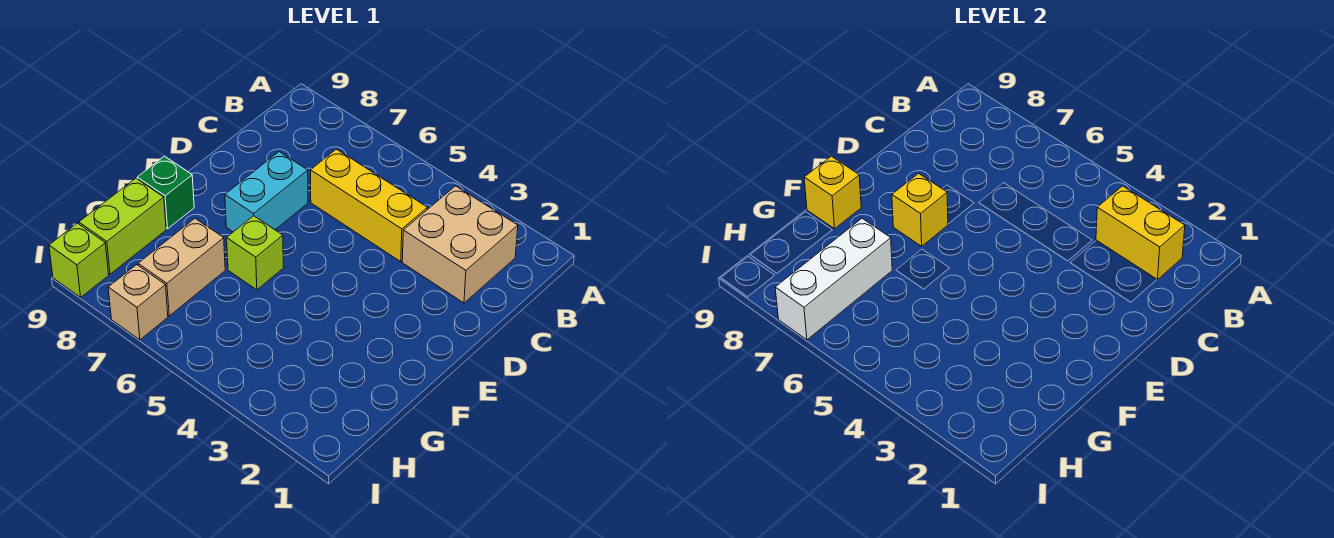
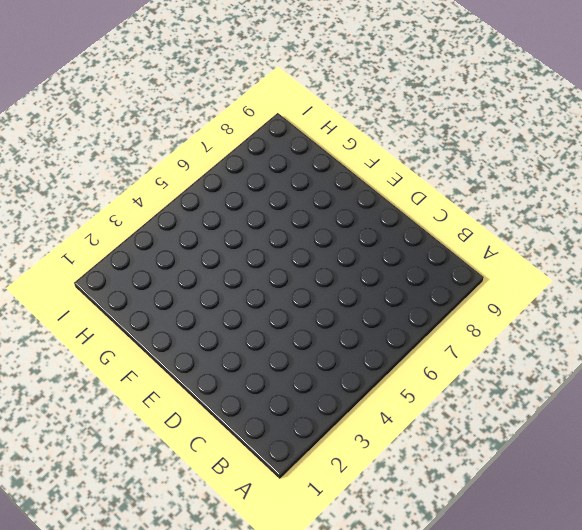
none -> tan 2x2 brick [402,186,518,303]
none -> yellow 1x3 brick [311,149,427,262]
none -> cyan 1x2 brick [225,152,308,232]

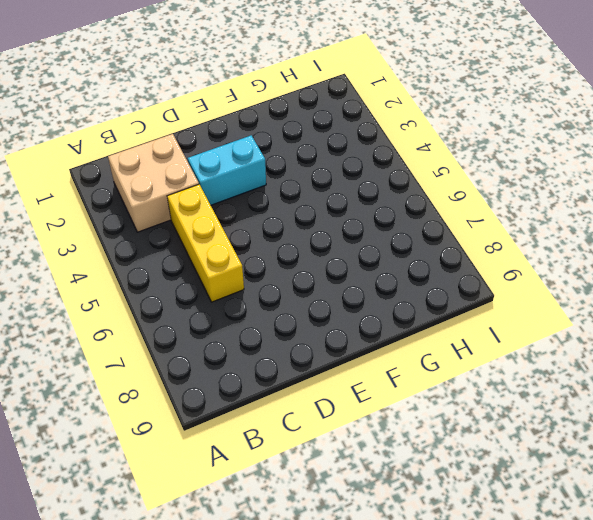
cyan 1x2 brick [188,135,266,205] -> cyan 1x2 brick moved to [225,152,308,232]
none -> lime 1x1 brick [227,216,284,290]
none -> green 1x1 brick [137,156,194,229]
none -> tan 1x2 brick [138,218,225,316]

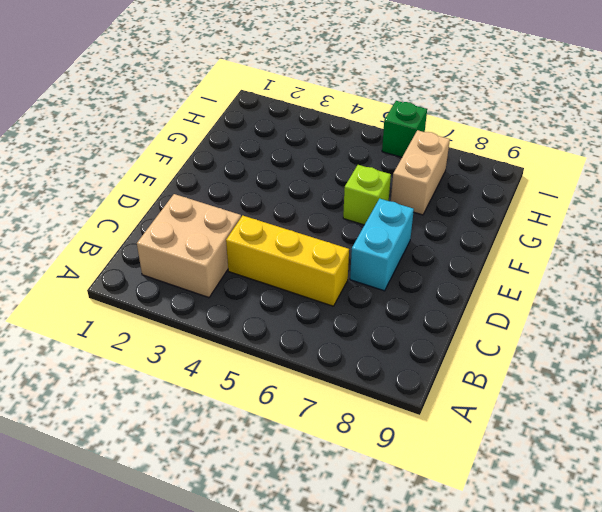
green 1x1 brick [382,101,427,157] -> green 1x1 brick moved to [137,156,194,229]
none -> lime 1x2 brick [79,178,166,274]
none -> tan 1x1 brick [108,265,168,340]
none -> lime 1x1 brick [49,223,109,297]

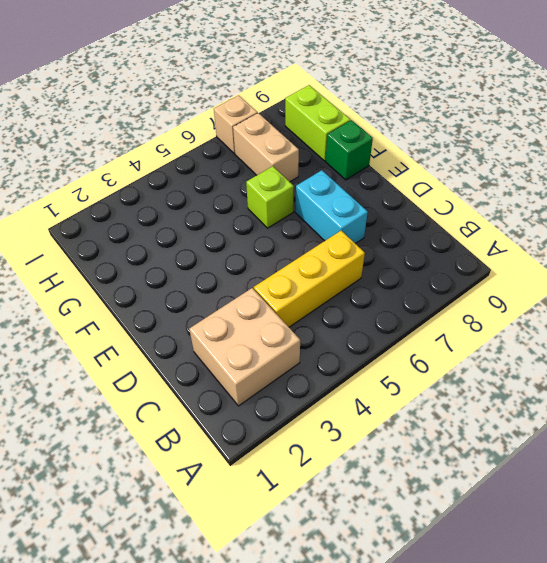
none -> lime 1x1 brick [49,223,109,297]
none -> yellow 1x2 brick [1096,186,1185,280]
none -> yellow 1x1 brick [892,174,948,246]

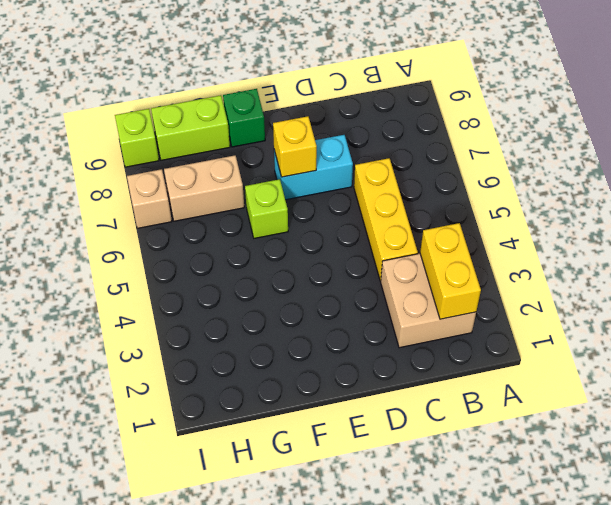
none -> yellow 1x1 brick [804,156,861,229]
none -> white 1x3 brick [775,218,892,340]

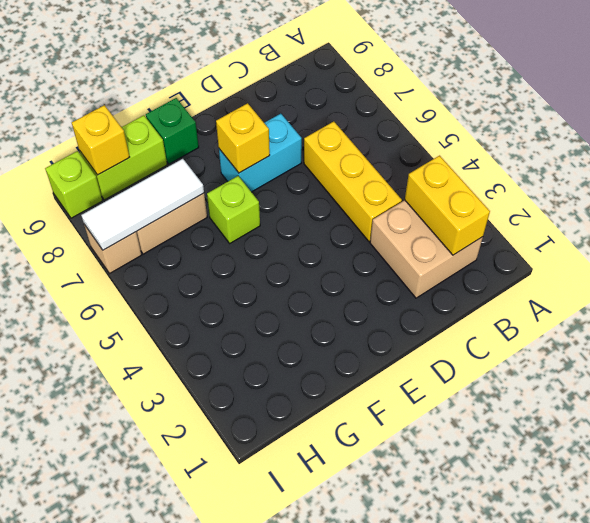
white 1x3 tile [81,159,204,250] -> white 1x3 brick [775,218,892,340]
yellow 1x1 brick [72,105,130,175] -> yellow 1x1 brick moved to [804,156,861,229]

